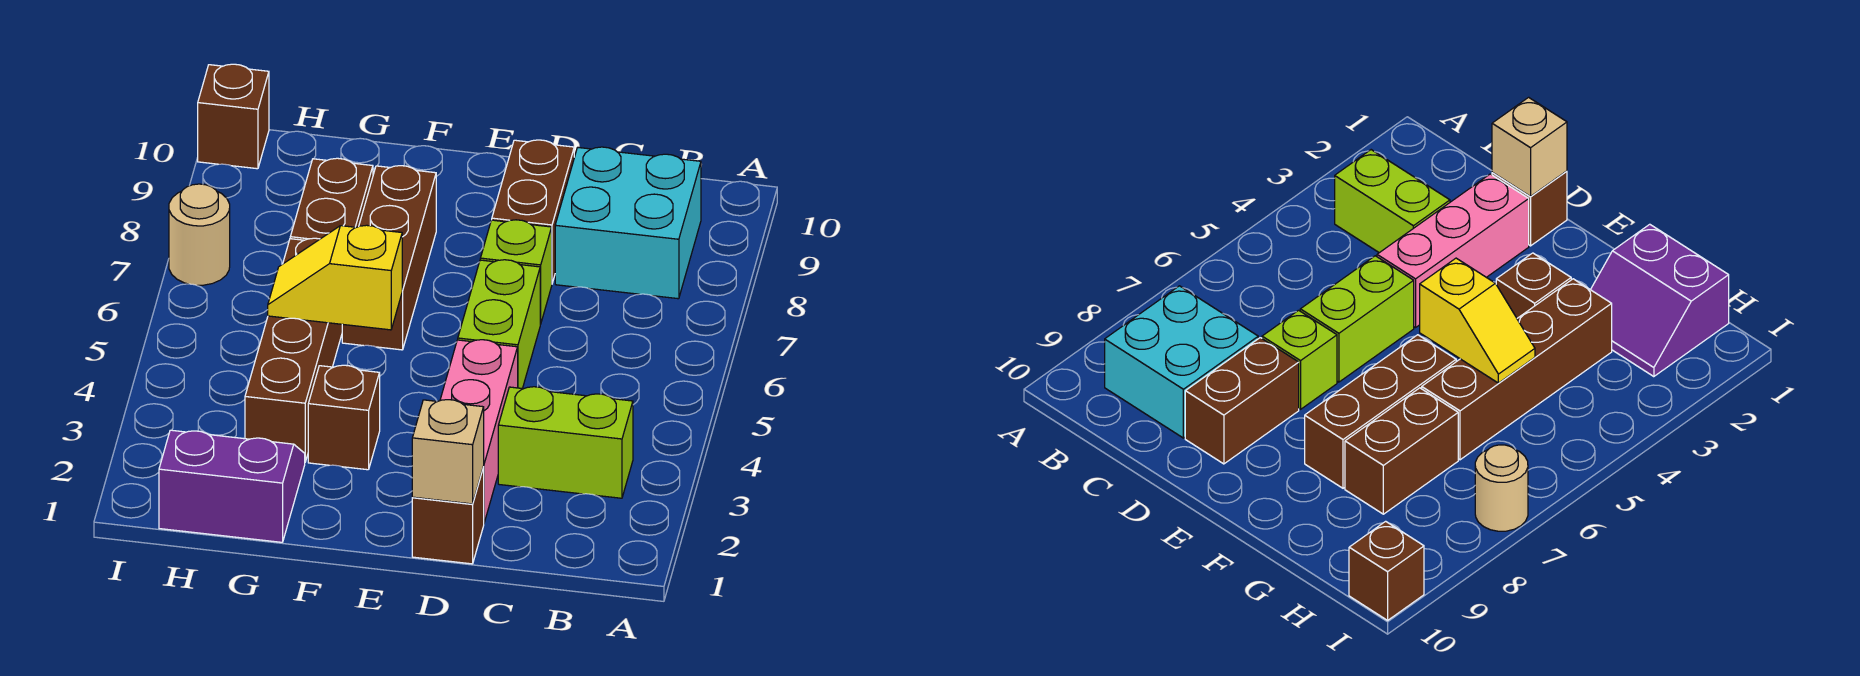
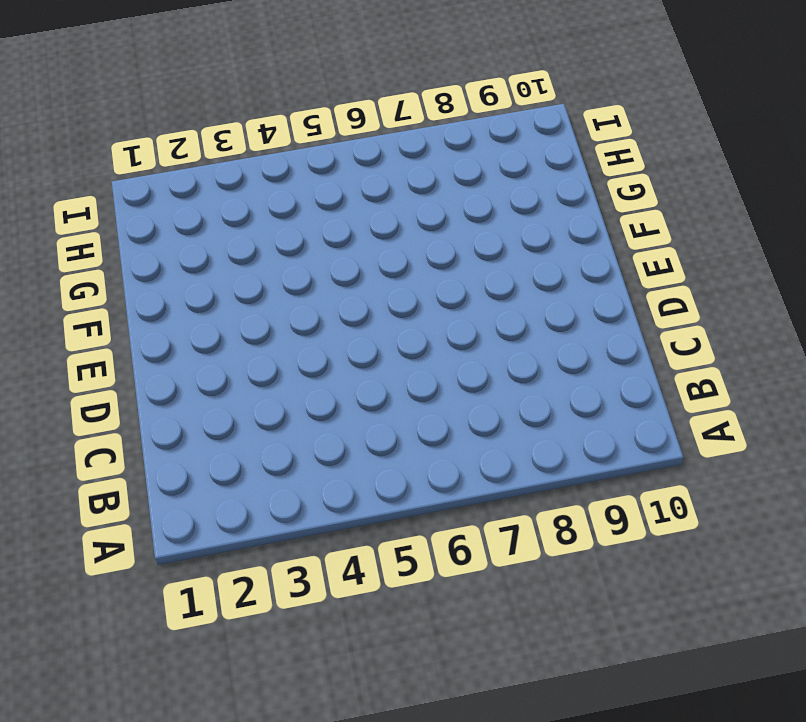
none -> lime 1x2 brick [498,387,633,498]
none -> cyan 2x2 brick [555,147,701,299]
none -> brown 1x1 brick [412,467,484,564]

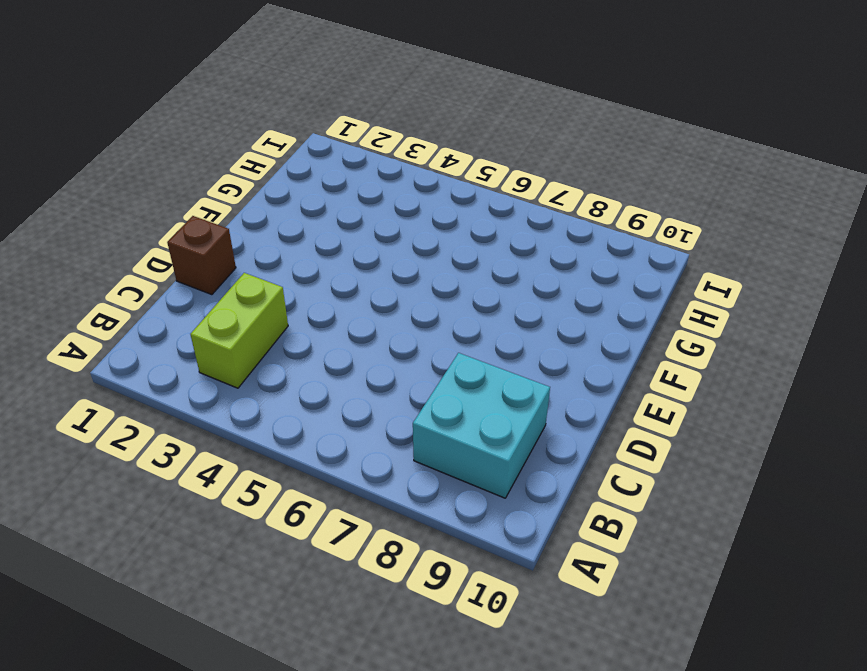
none -> pink 1x3 brick [440,340,518,522]
none -> lime 1x2 brick [458,260,540,389]
none -> lime 1x1 brick [480,220,552,324]

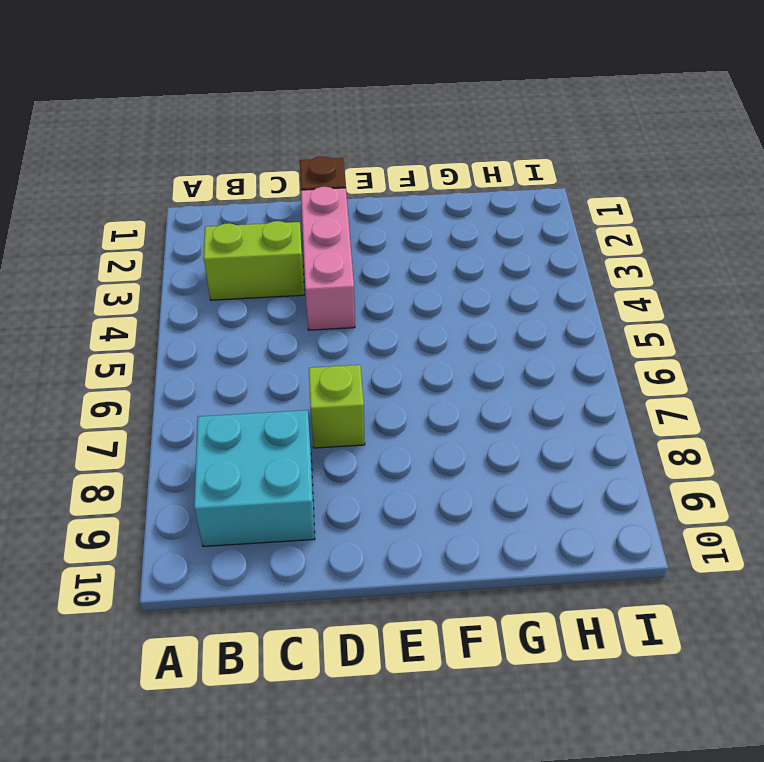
none -> lime 1x2 brick [458,260,540,389]
none -> brown 1x2 brick [492,140,574,283]
none -> brown 1x1 brick [308,365,380,470]

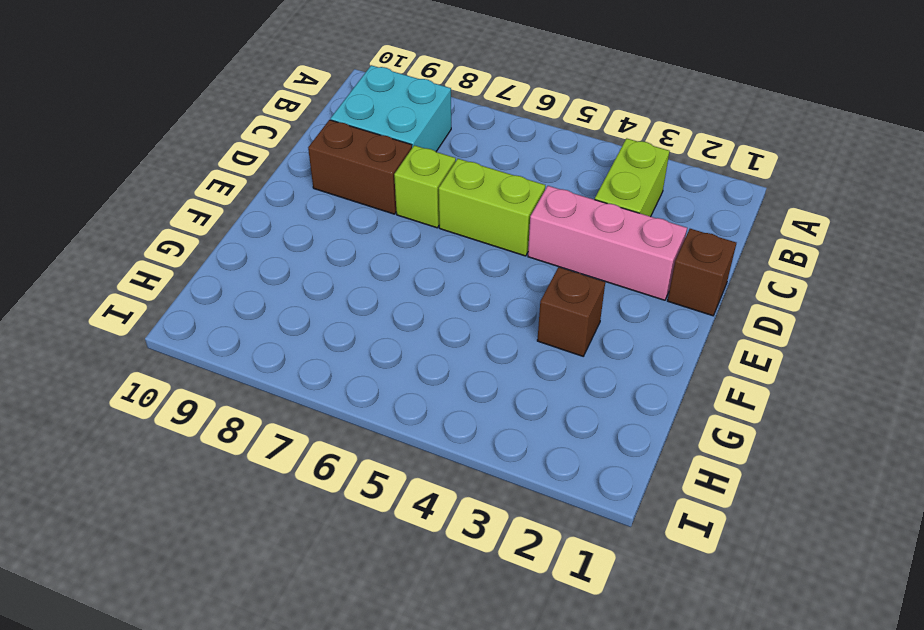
none -> brown 1x3 brick [342,166,436,350]
none -> purple 2x2 slope [159,430,305,542]
none -> brown 1x4 brick [245,238,342,462]

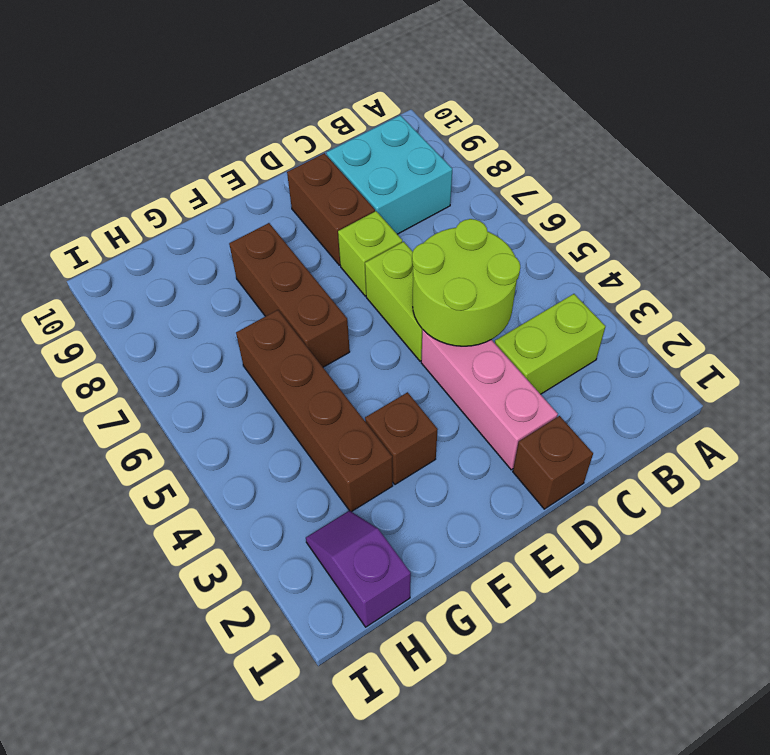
lime 2x2 round brick [412,219,520,346] -> none
purple 1x2 slope [306,511,411,627] -> purple 2x2 slope [159,430,305,542]
none -> brown 1x2 brick [290,158,373,240]
none -> tan 1x1 round brick [169,184,230,285]
none -> brown 1x1 brick [198,64,269,169]

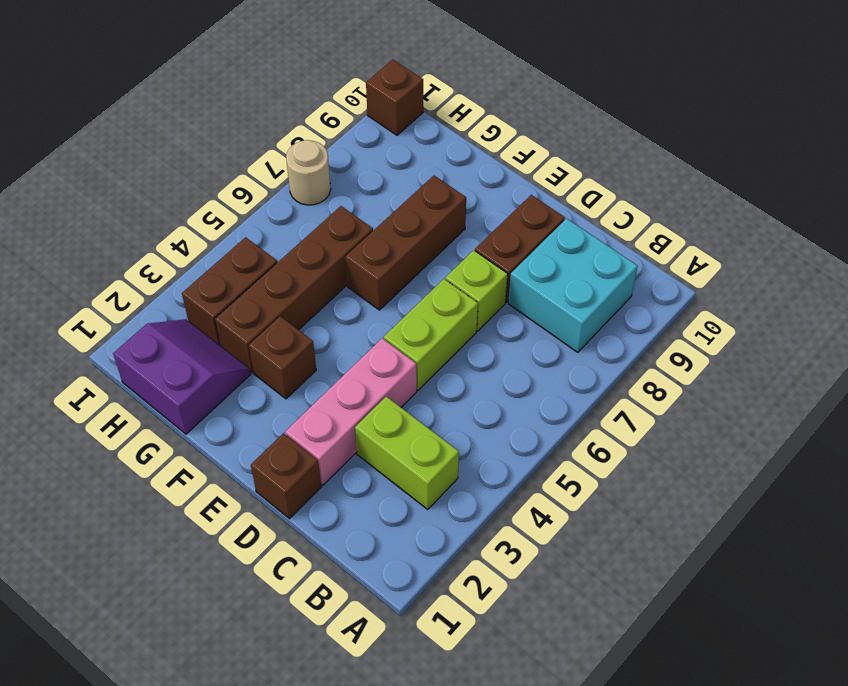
brown 1x2 brick [182,237,277,346] -> brown 1x2 brick moved to [290,158,373,240]
none -> tan 1x1 brick [412,400,484,504]
none -> yellow 1x2 slope [268,225,402,330]

